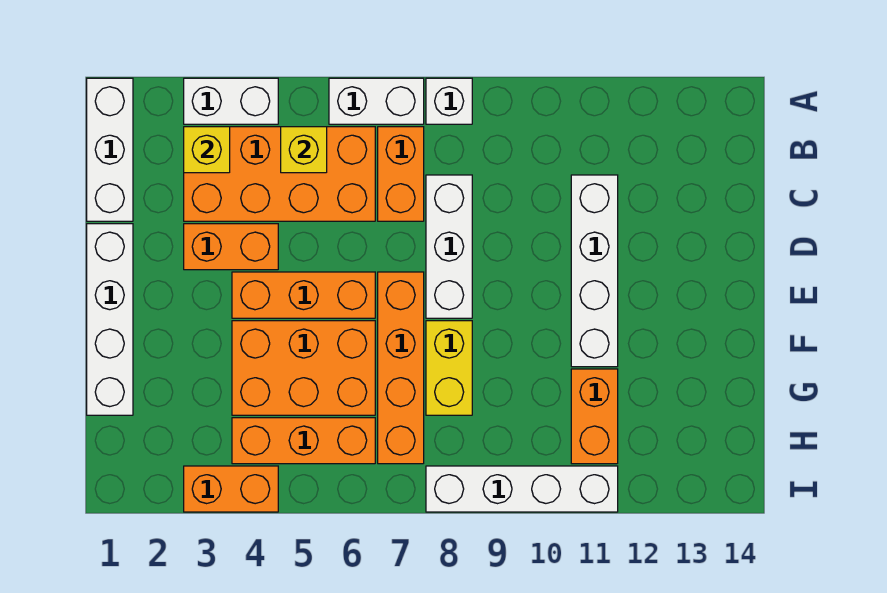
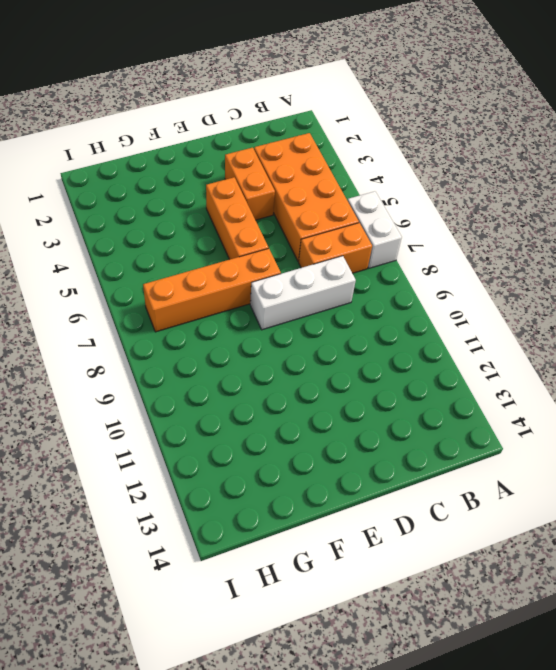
none -> white 1x3 brick [87,78,133,221]
none -> white 1x2 brick [184,78,278,124]
none -> white 1x1 brick [426,78,472,124]

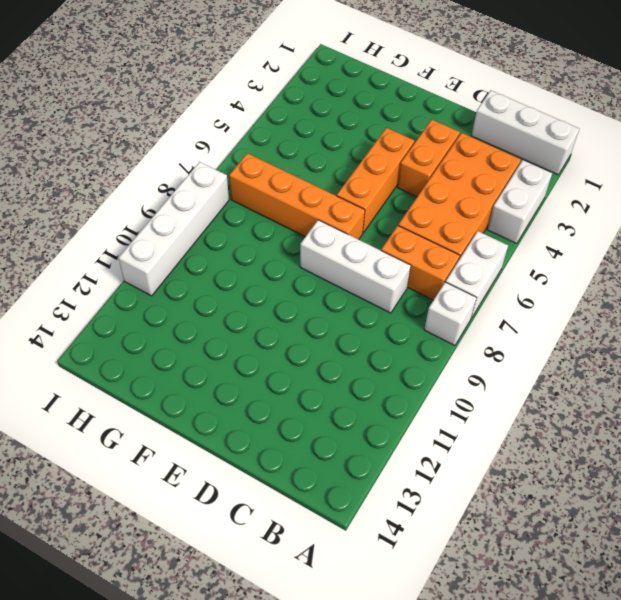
none -> white 1x4 brick [571,175,618,367]
none -> white 1x4 brick [87,224,133,415]
none -> orange 2x3 brick [232,321,375,415]

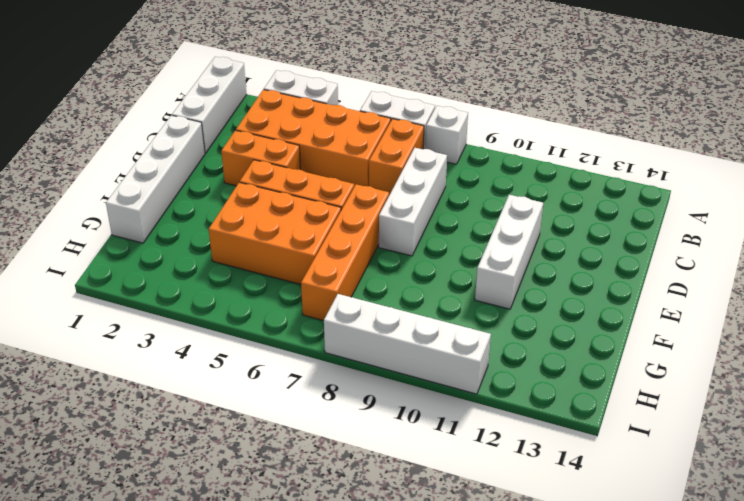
white 1x3 brick [475,195,543,309] -> white 1x4 brick [571,175,618,367]
none -> yellow 1x2 brick [426,321,472,415]
none -> orange 1x2 brick [571,369,618,464]
none -> orange 1x3 brick [232,418,375,464]

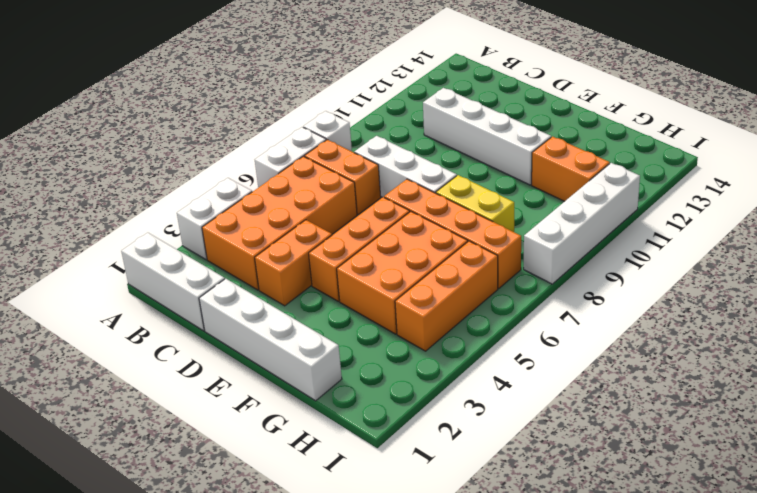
none -> orange 1x2 brick [184,466,278,512]
none -> yellow 1x1 brick [184,127,230,173]
none -> yellow 1x1 brick [281,127,327,173]

